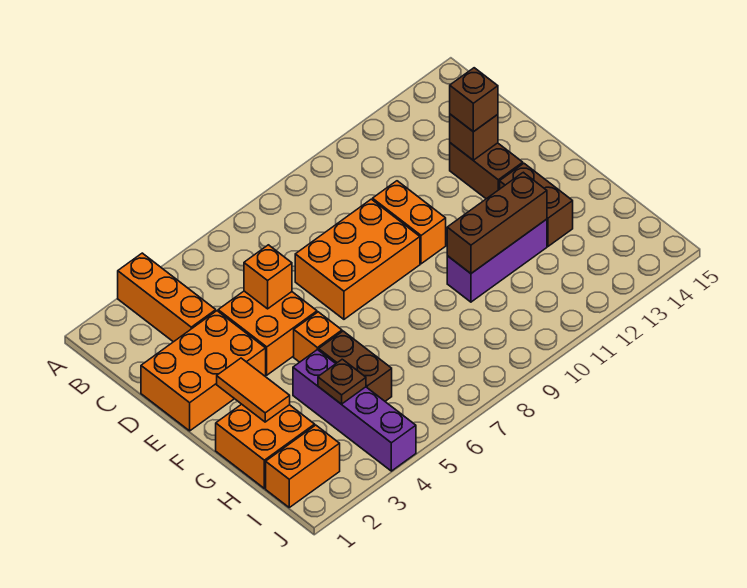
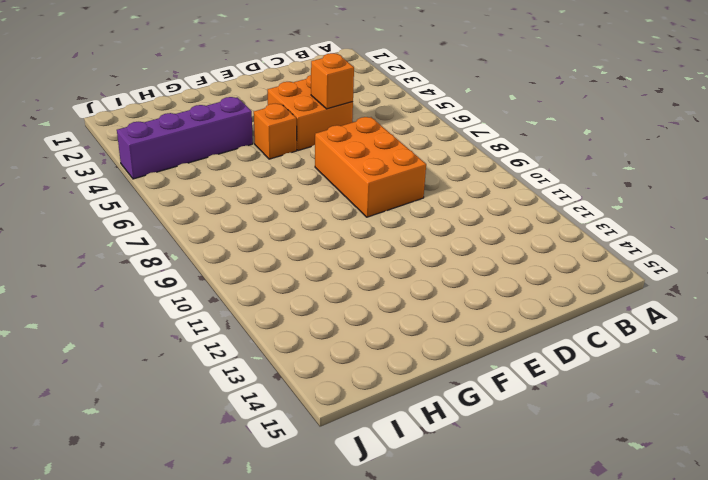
none -> orange 1x3 brick [118,253,216,342]
none -> orange 2x3 brick [141,311,266,431]
none -> orange 1x2 brick [373,181,446,264]

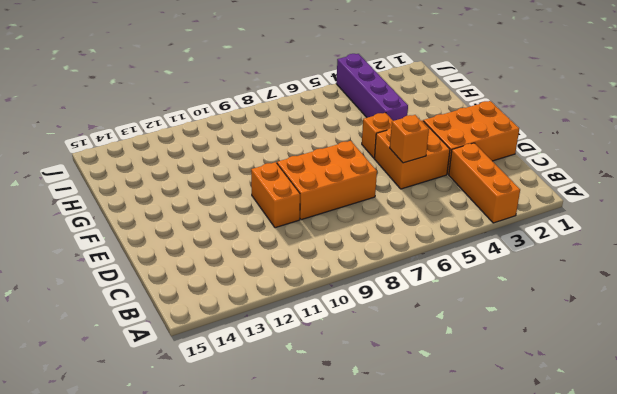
none -> brown 1x2 brick [450,143,523,199]
none -> brown 1x2 brick [500,163,573,246]
none -> orange 2x2 brick [216,404,315,488]

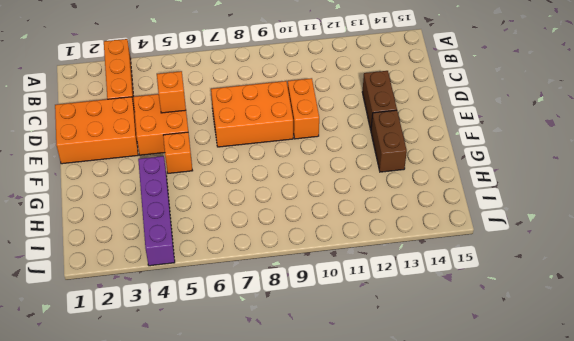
none -> orange 2x2 brick [216,404,315,488]
none -> brown 1x2 brick [319,331,392,401]
none -> purple 1x3 brick [447,219,547,302]

